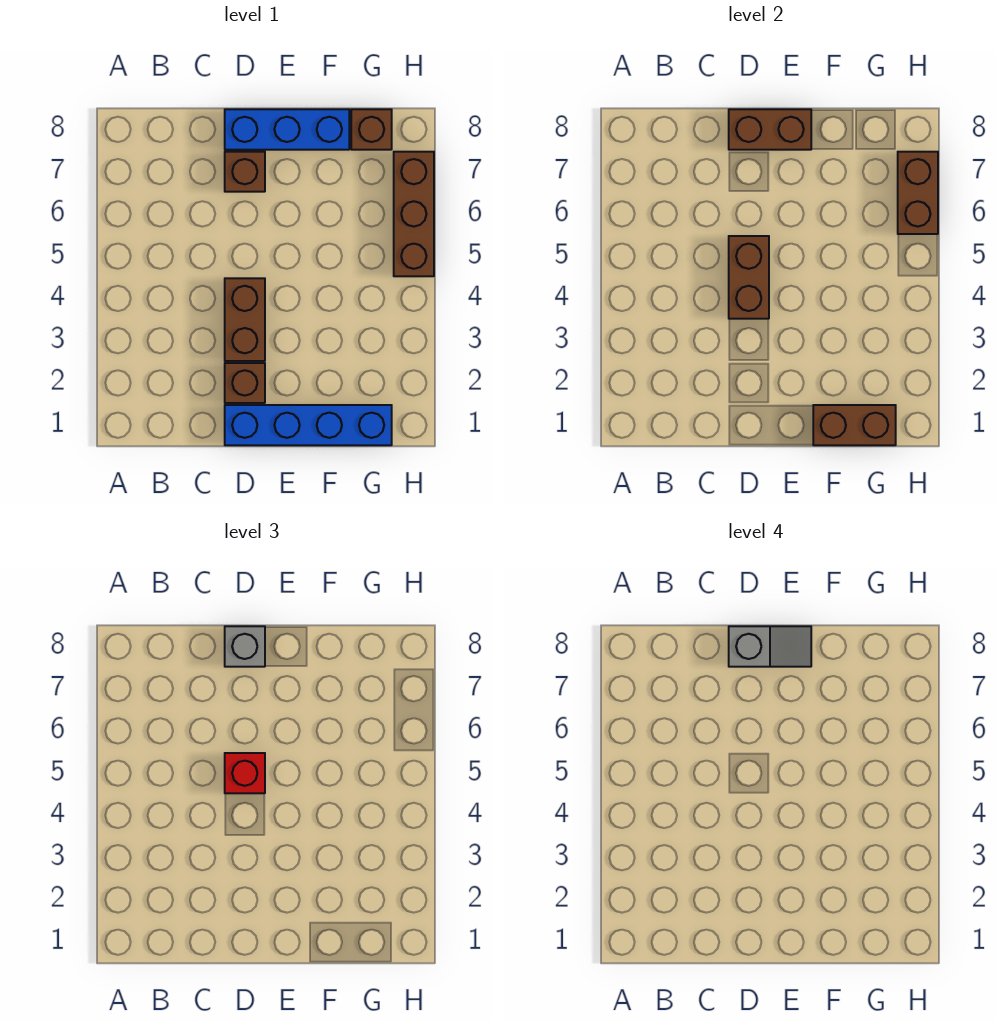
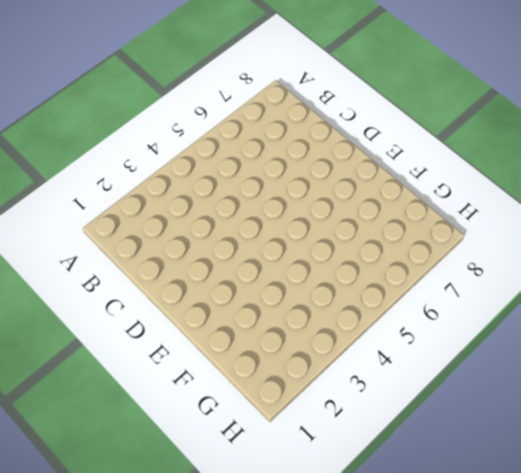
none -> blue 1x4 brick [225,405,392,445]
none -> brown 1x1 brick [225,363,265,403]
none -> brown 1x2 brick [225,278,265,361]

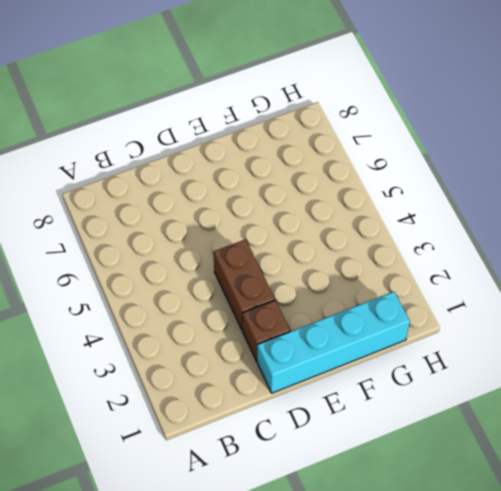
cyan 1x4 brick [257,292,410,393] -> blue 1x4 brick [225,405,392,445]
none -> brown 1x1 brick [225,152,265,192]
none -> blue 1x3 brick [225,109,349,150]
none -> brown 1x1 brick [351,109,392,150]

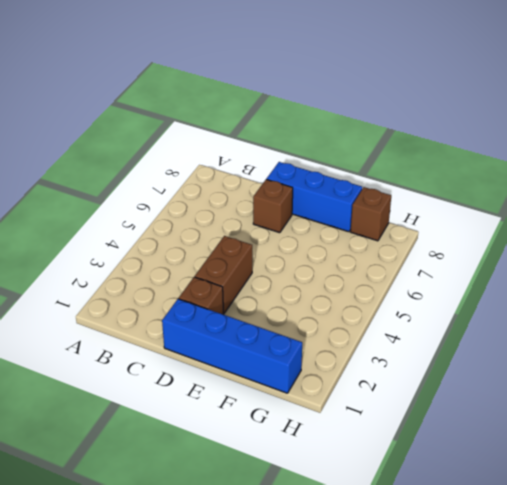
none -> brown 1x3 brick [394,152,434,276]
none -> brown 1x2 brick [729,236,769,319]
none -> brown 1x2 brick [729,109,811,150]

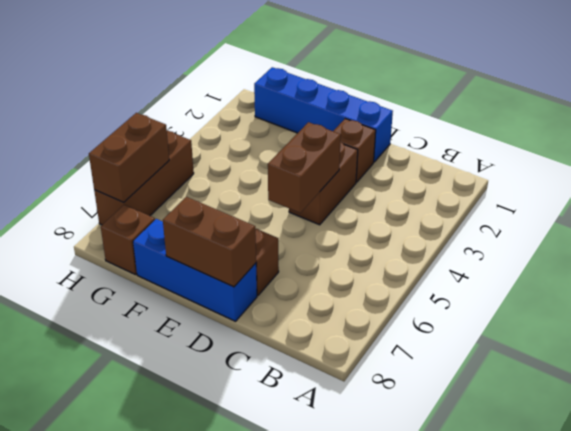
none -> brown 1x2 brick [813,405,896,445]
none -> red 1x1 brick [225,753,265,793]
none -> grey 1x1 brick [225,626,265,667]

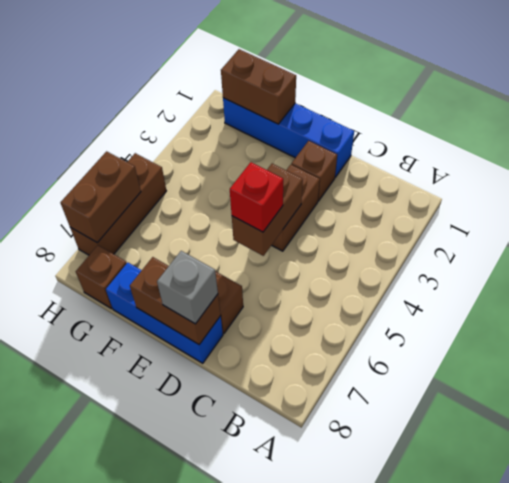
none -> grey 1x2 slope [729,626,811,667]

